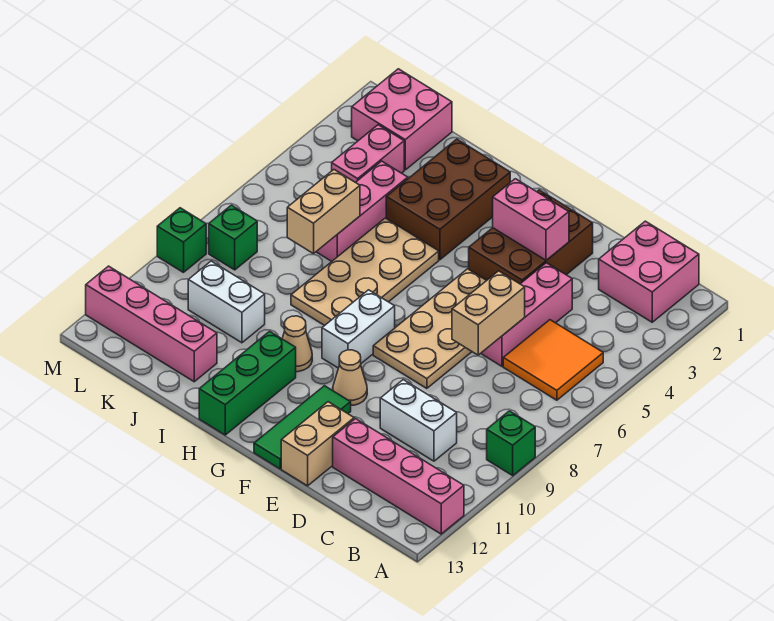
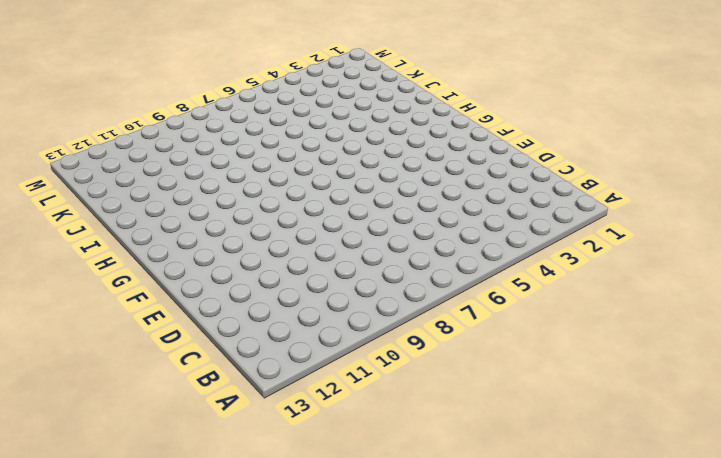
none -> green 1x1 brick [487,411,535,476]
none -> pink 1x4 brick [333,419,464,534]
none -> pink 2x2 brick [599,221,699,322]

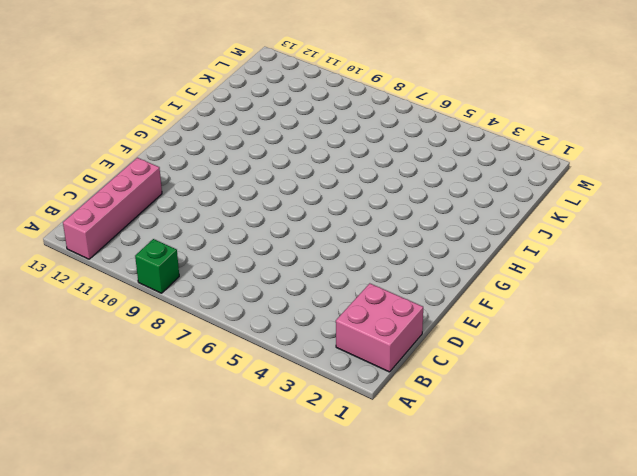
none -> orange 2x2 tile [503,320,603,400]
none -> white 1x2 brick [380,380,457,461]
none -> pink 1x3 brick [481,263,572,366]

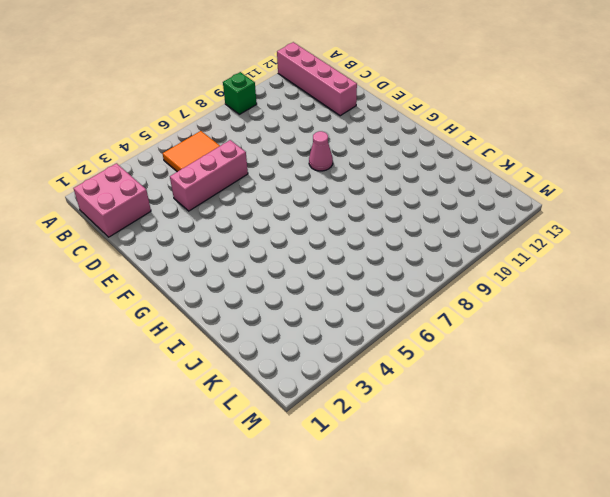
pink 1x1 cone [309,131,333,171] -> none
none -> white 1x2 brick [380,380,457,461]
none -> brown 2x3 brick [469,190,593,284]
none -> tan 2x4 plate [373,269,487,388]

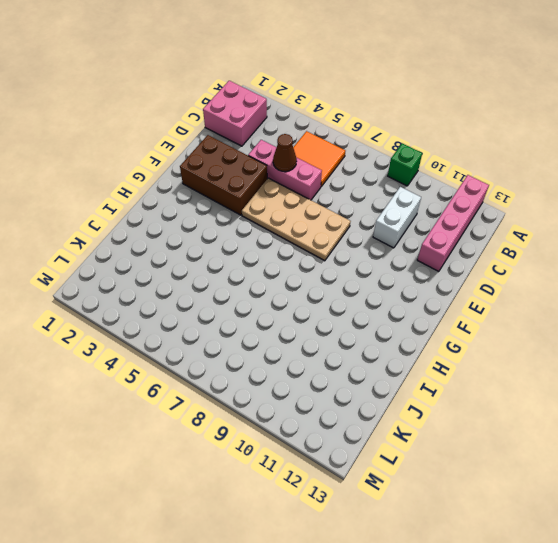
brown 1x1 cone [273,134,297,172] -> none
none -> tan 1x2 brick [281,402,354,486]
none -> tan 1x1 cone [333,350,367,405]
none -> green 1x3 tile [254,386,351,469]

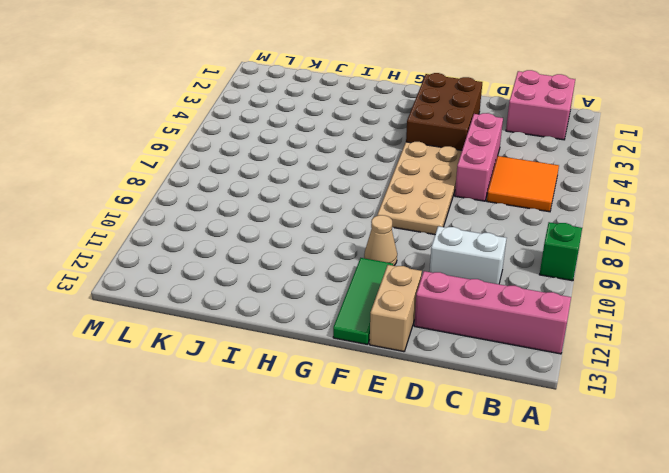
none -> white 1x2 brick [322,290,395,368]
none -> brown 2x3 brick [386,139,510,260]
none -> tan 2x4 plate [291,218,439,326]

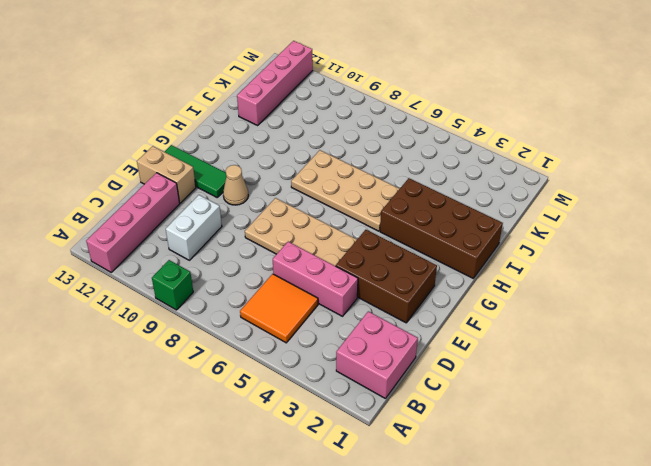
brown 2x4 brick [380,178,503,278] -> brown 2x3 brick [386,139,510,260]
none -> white 1x2 brick [322,290,395,368]
none -> tan 1x1 cone [282,316,312,372]
none -> green 1x3 brick [199,331,296,435]

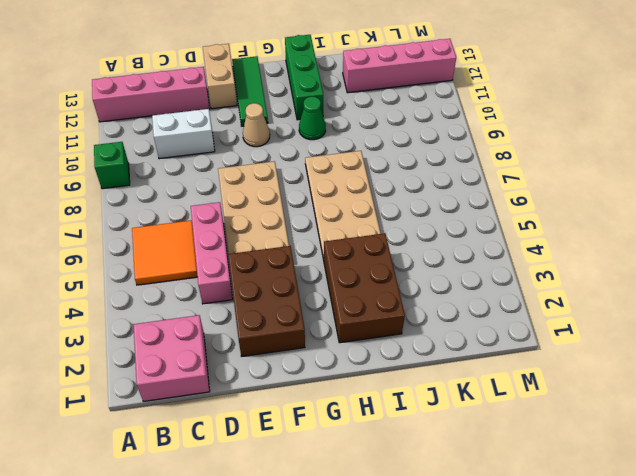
green 1x1 cone [299,97,326,140] -> tan 1x1 cone [282,316,312,372]
none -> white 1x2 brick [322,290,395,368]
none -> pink 1x3 brick [316,161,408,262]
none -> white 1x2 brick [188,261,265,343]

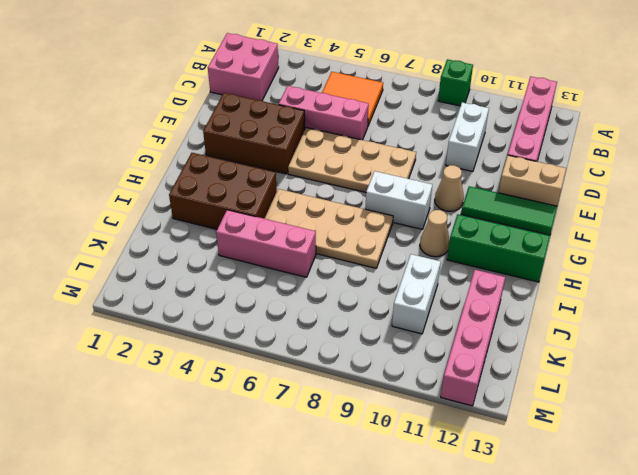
none -> pink 2x2 brick [352,69,452,170]
none -> pink 1x2 brick [332,125,404,182]
none -> green 1x1 brick [209,205,257,270]

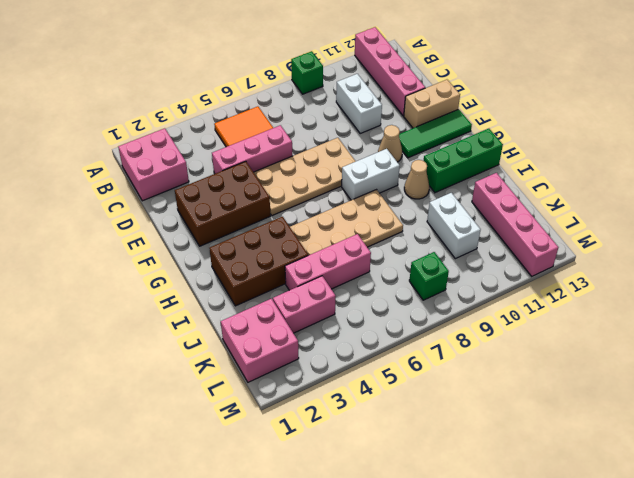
none -> green 1x1 brick [157,208,206,273]
none -> tan 1x2 brick [452,271,525,355]
none -> pink 1x2 brick [493,179,569,260]

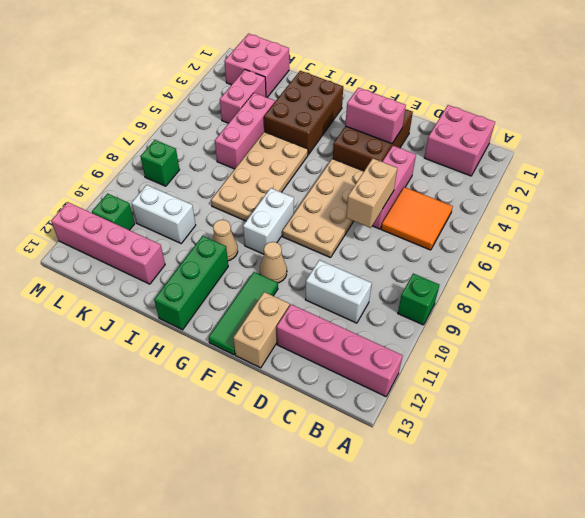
green 1x1 brick [92,194,135,230] -> green 1x1 brick moved to [157,208,206,273]
none -> tan 1x2 brick [287,170,360,254]

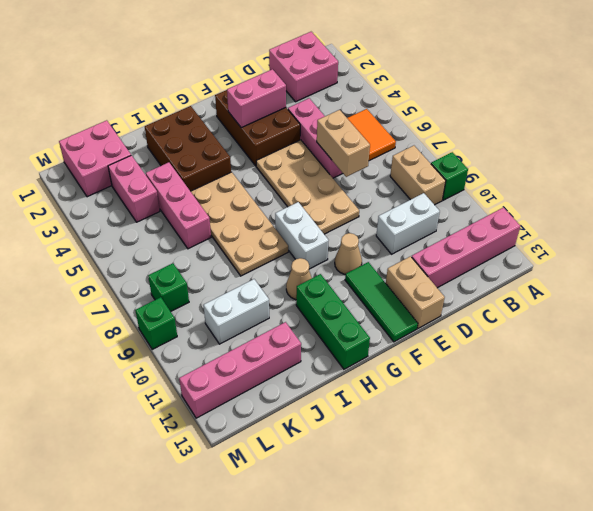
tan 1x2 brick [390,146,446,205] -> tan 1x2 brick moved to [287,170,360,254]

